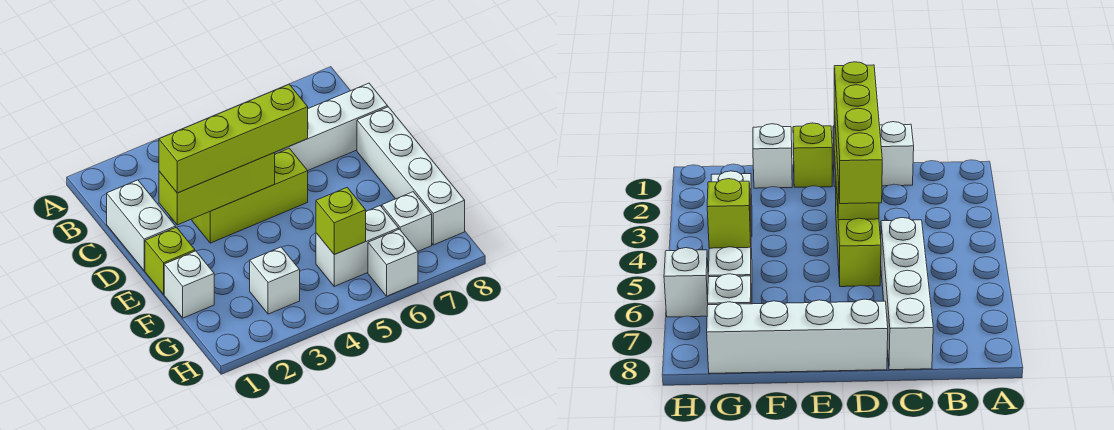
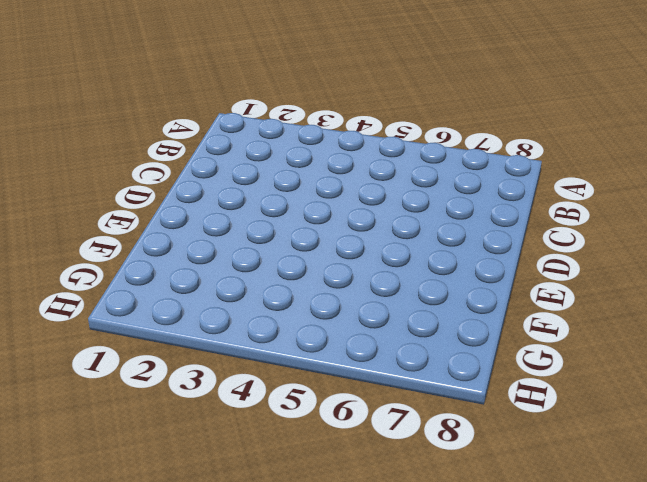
none -> white 1x2 brick [107,180,176,271]
none -> white 1x4 brick [275,83,388,170]
none -> lime 1x3 brick [192,148,308,243]

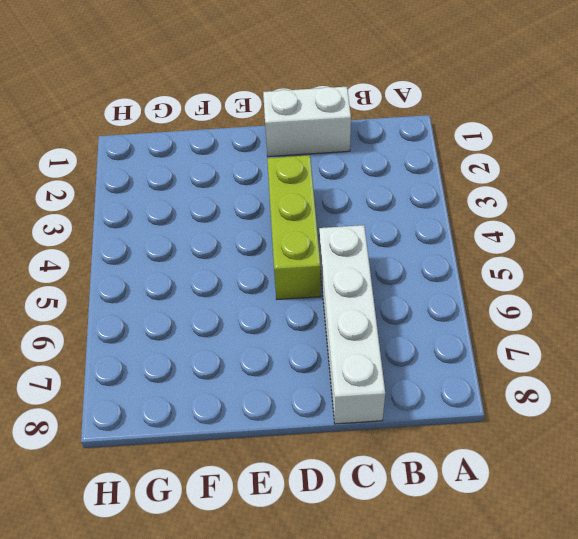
none -> white 1x4 brick [357,107,465,245]
none -> lime 1x1 brick [145,227,195,294]
none -> white 1x1 brick [164,251,214,318]

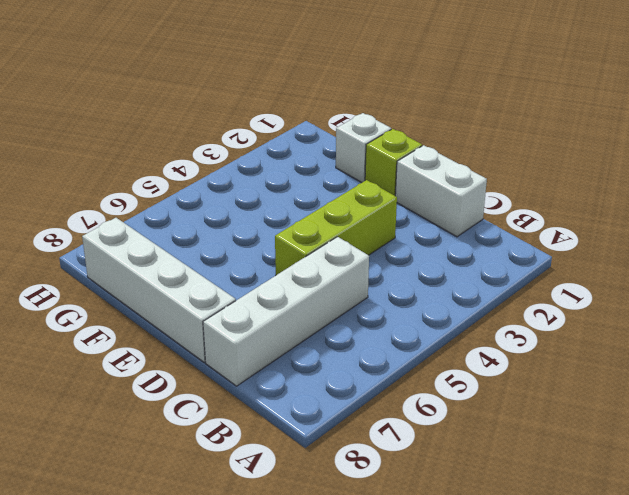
none -> white 1x1 brick [250,247,300,314]
none -> white 1x2 brick [316,206,399,286]
none -> white 1x1 brick [382,192,432,251]

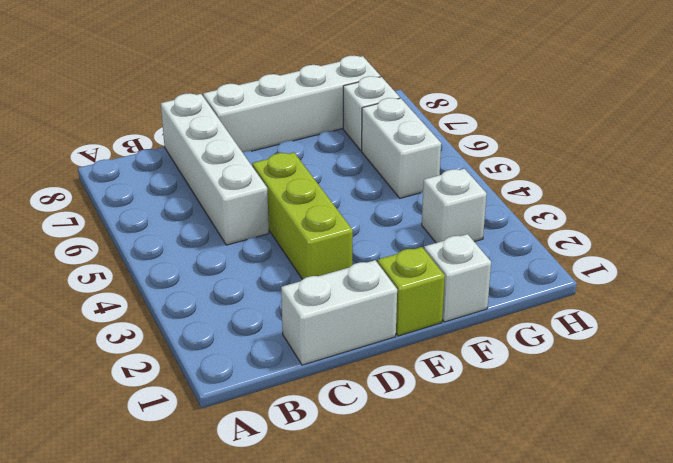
none -> white 1x1 brick [368,229,418,296]
none -> lime 1x3 brick [159,153,275,225]
none -> lime 1x1 brick [316,188,366,255]

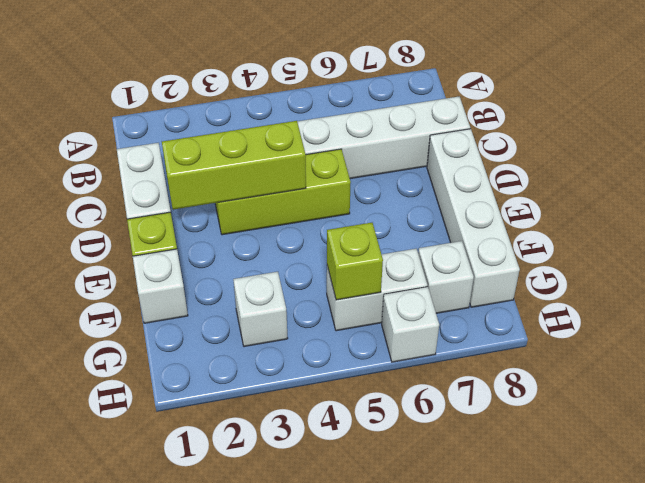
none -> lime 1x4 brick [159,84,308,193]

